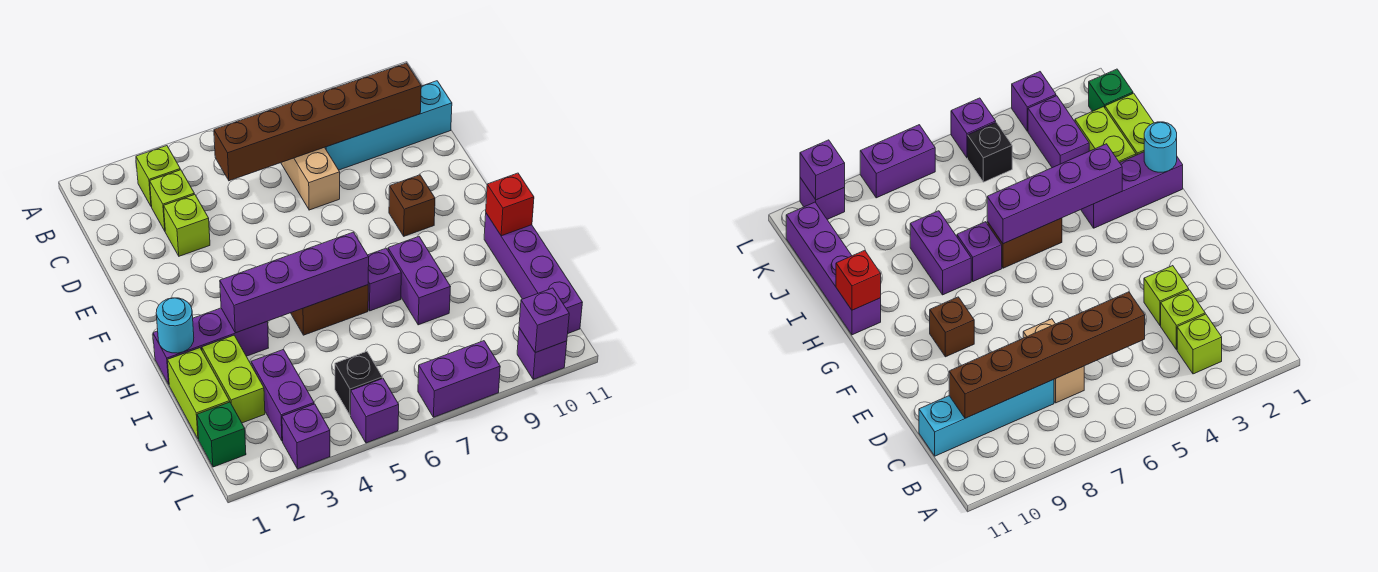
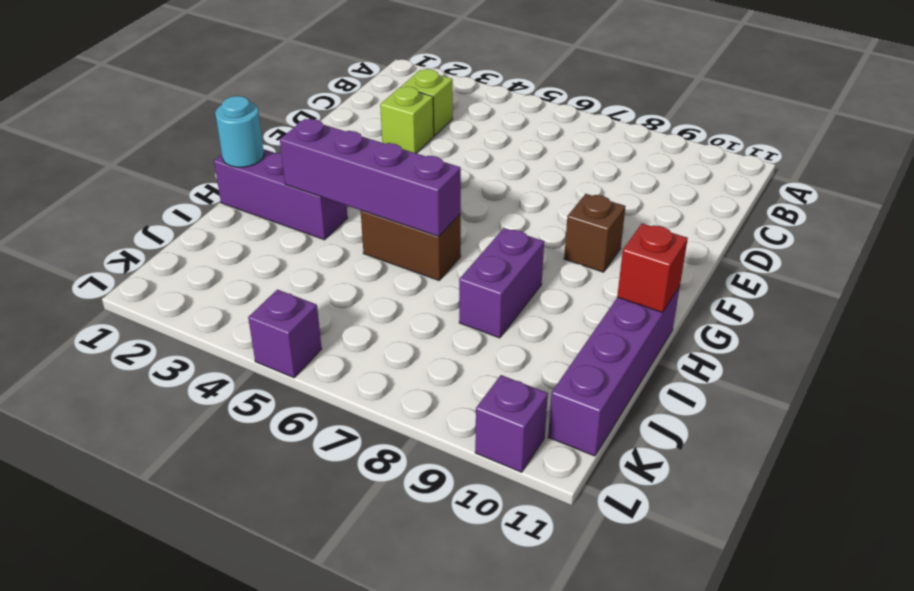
none -> lime 1x1 brick [136,146,180,207]
none -> tan 1x2 brick [281,147,340,210]
none -> cyan 1x4 brick [325,81,452,170]

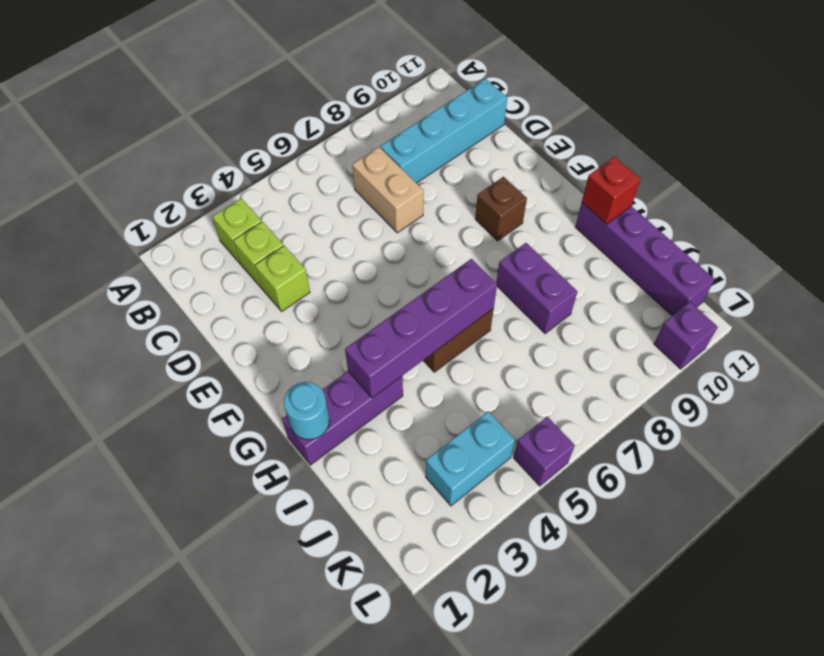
cyan 1x2 brick [426,411,515,506] -> purple 1x2 brick [251,349,314,441]
none -> purple 1x1 brick [368,248,401,311]
none -> lime 1x2 brick [168,348,230,439]
none -> lime 1x2 brick [202,335,265,423]

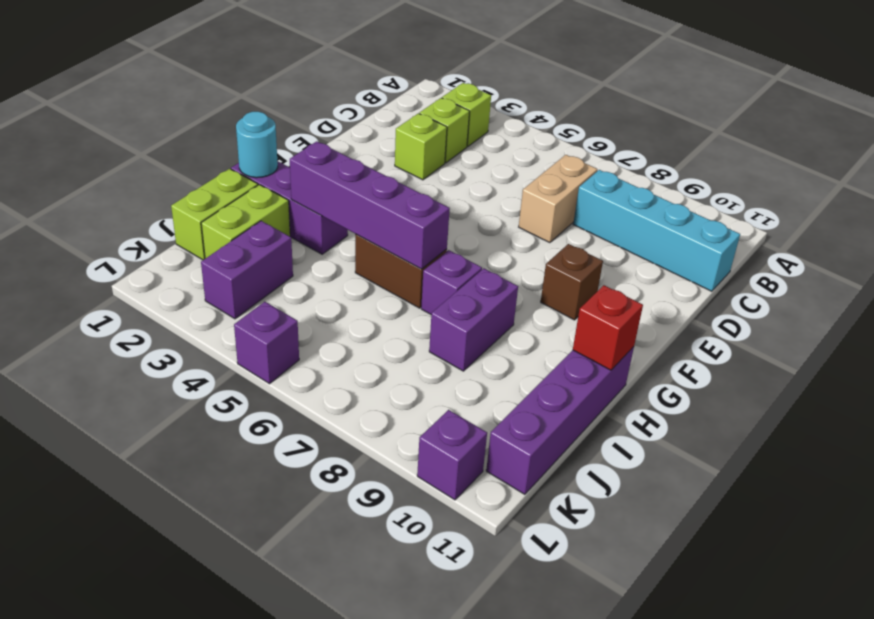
none -> green 1x1 brick [197,402,246,467]
none -> black 1x1 brick [335,351,382,415]
none -> purple 1x1 brick [282,404,330,469]

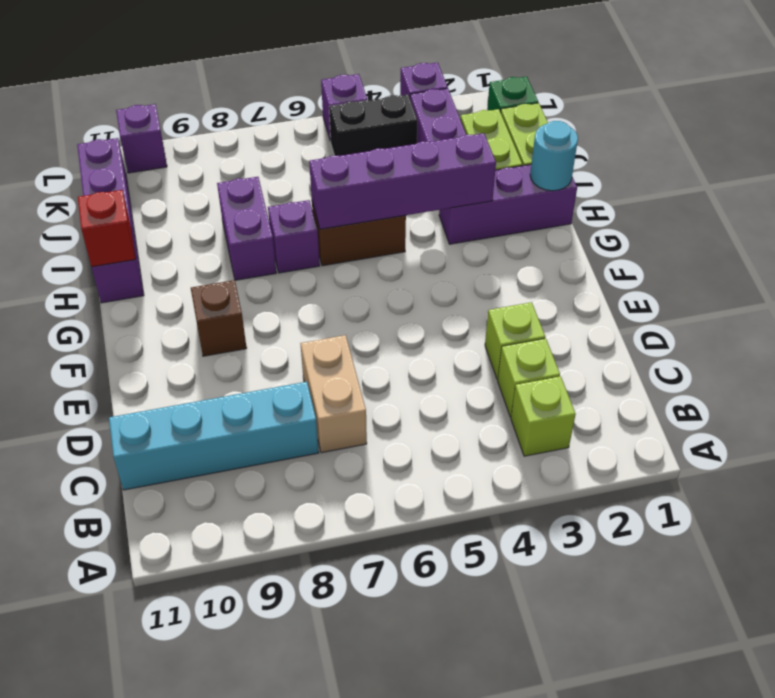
black 1x2 brick [329,94,418,156] -> black 1x1 brick [335,351,382,415]
none -> purple 1x2 brick [418,341,500,417]
none -> brown 1x6 brick [214,63,421,181]
none -> purple 1x1 brick [519,288,569,353]

